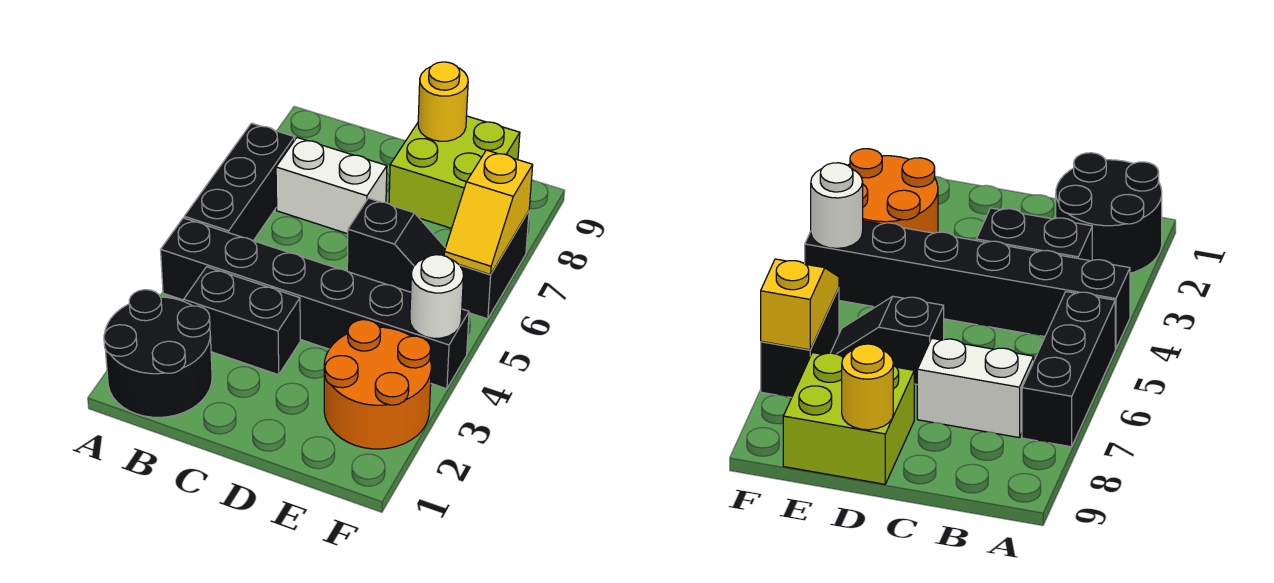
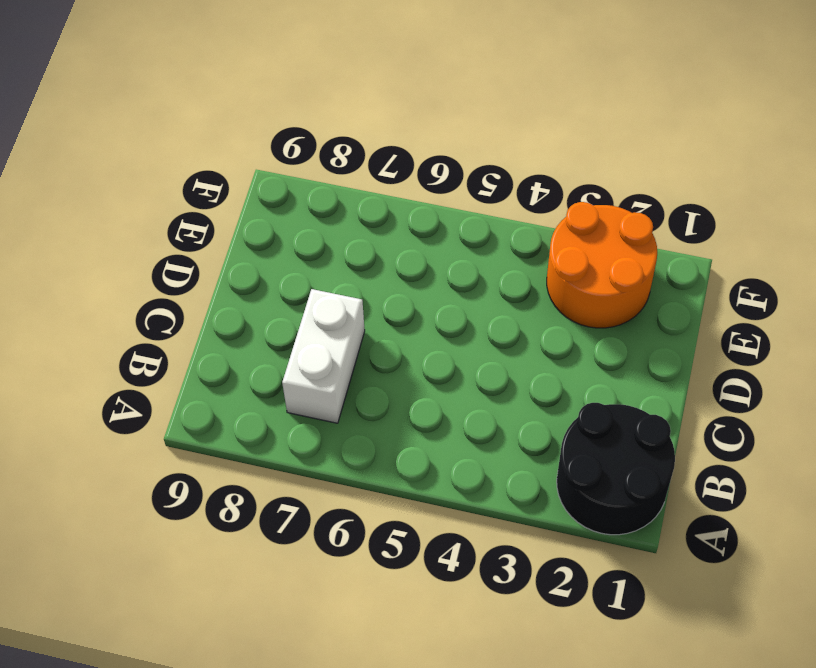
none -> black 1x6 brick [161,218,469,389]
none -> black 1x3 brick [184,123,295,241]
none -> black 1x2 brick [184,267,300,375]

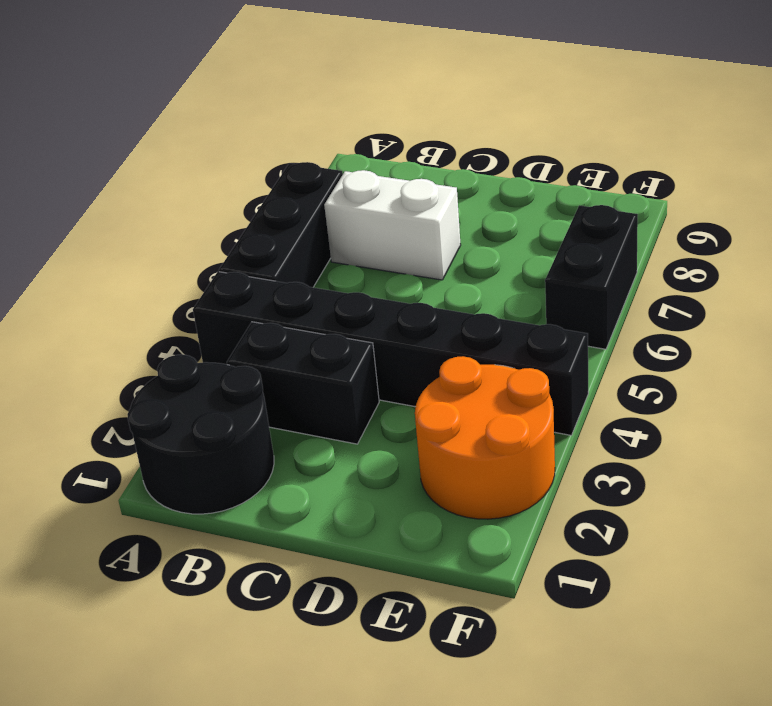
none -> black 1x2 slope [347,198,445,292]
none -> lime 2x2 brick [389,116,520,228]
none -> yellow 1x1 round brick [418,62,468,141]

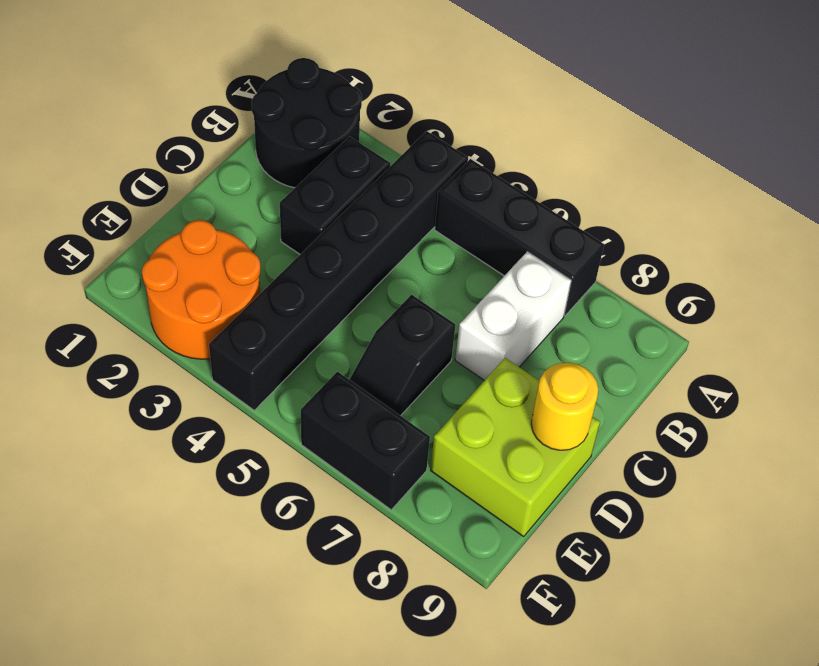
none -> white 1x1 round brick [410,255,464,338]
none -> yellow 1x2 slope [444,150,533,275]

